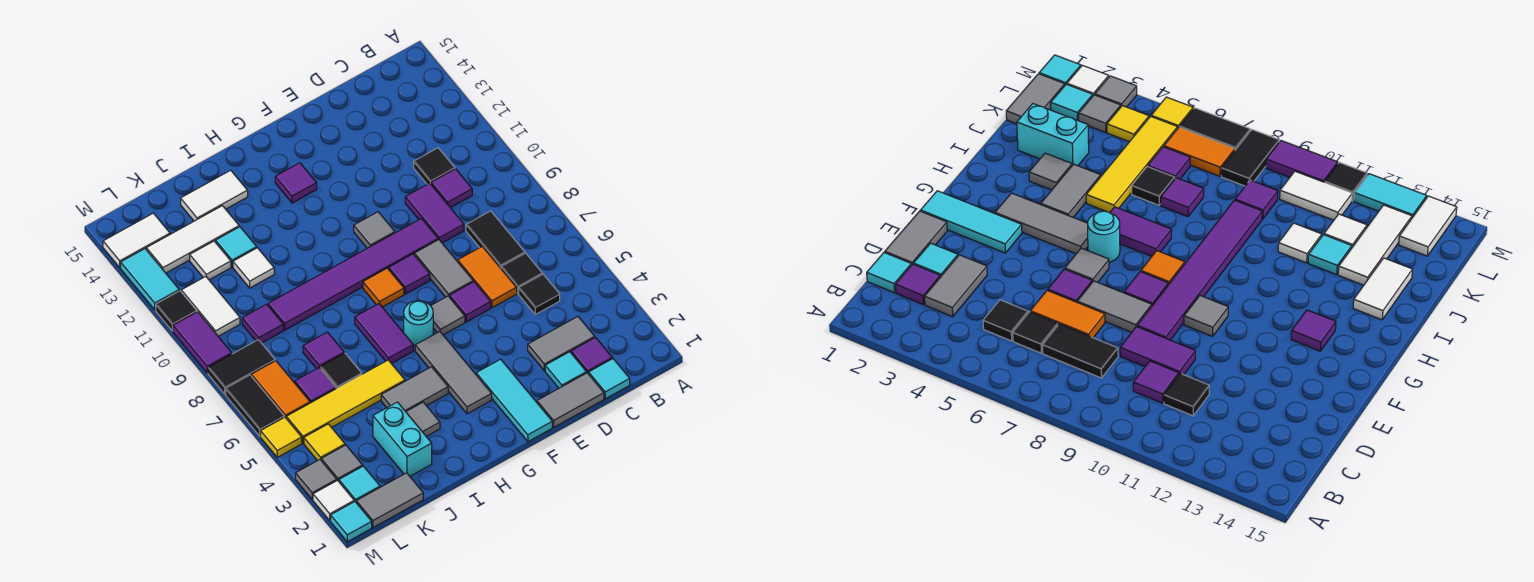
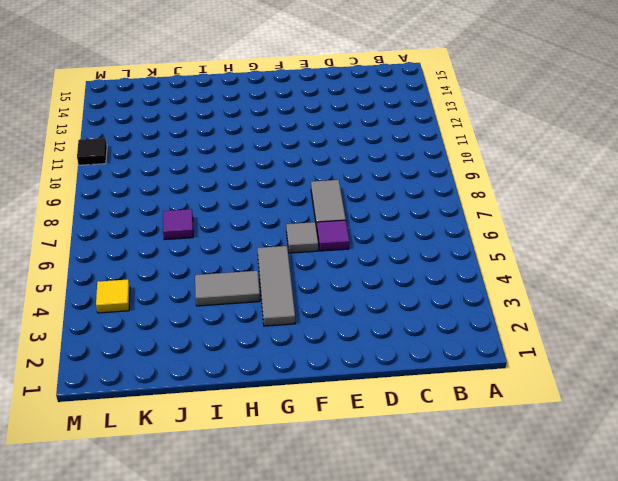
none -> cyan 1x1 tile [589,359,630,399]
none -> purple 1x1 tile [571,338,612,374]
none -> grey 1x2 tile [528,317,595,371]
none -> black 1x1 tile [519,274,560,314]

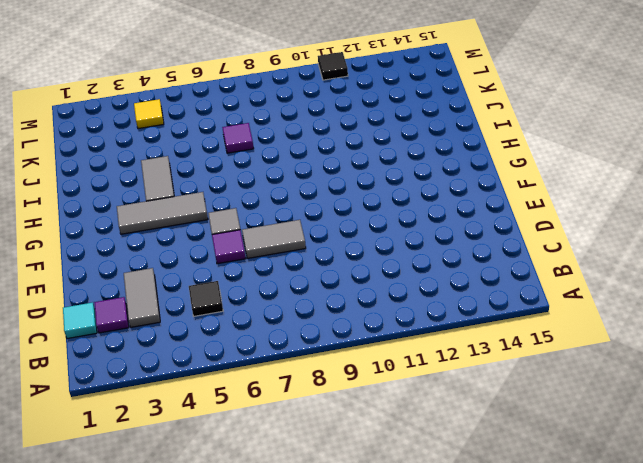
none -> black 1x1 tile [501,253,542,293]
none -> black 1x2 tile [466,211,525,268]
none -> purple 1x1 tile [431,169,472,208]
none -> black 1x1 tile [414,148,455,184]

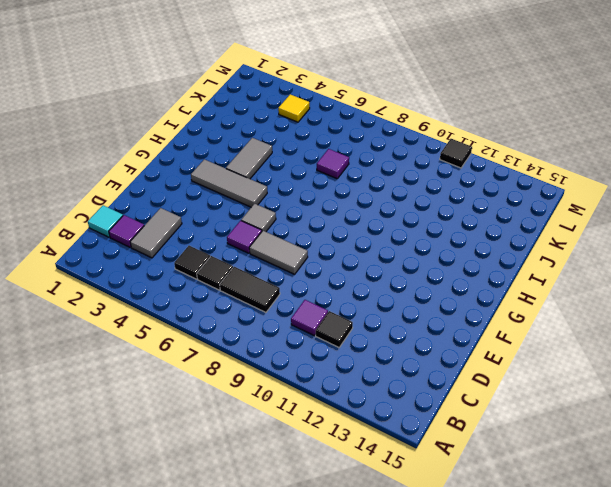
none -> grey 1x2 tile [537,373,604,427]
none -> cyan 1x1 tile [545,352,587,388]
none -> orange 1x2 tile [458,246,517,308]
none -> purple 1x2 tile [405,183,464,243]

